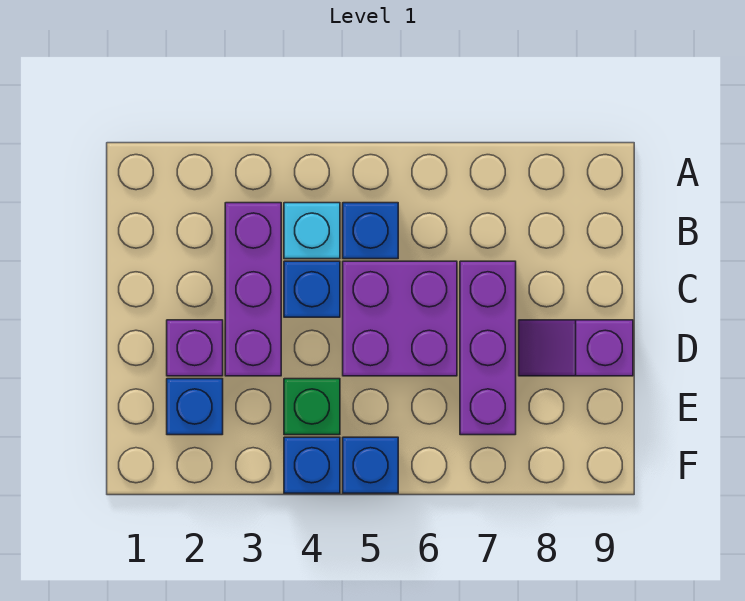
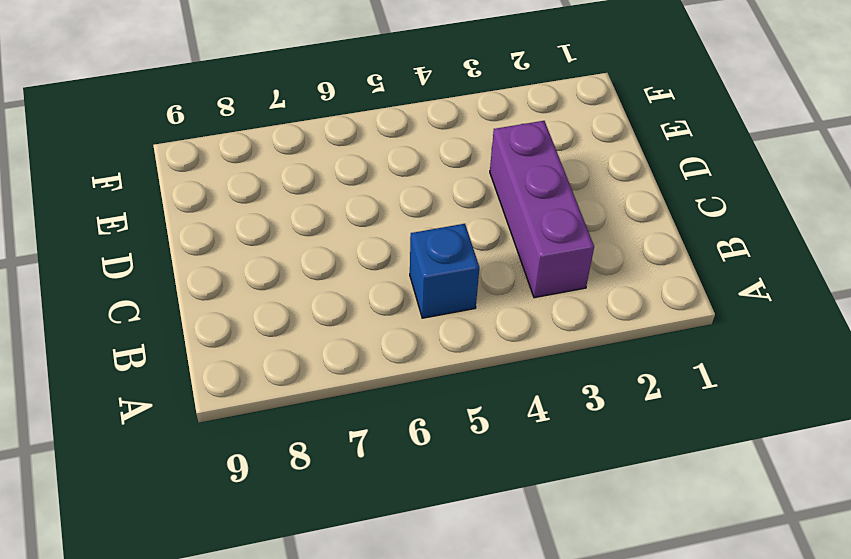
none -> cyan 1x1 brick [284,203,340,259]
none -> blue 1x1 brick [284,261,340,317]
none -> purple 2x2 brick [343,261,457,376]

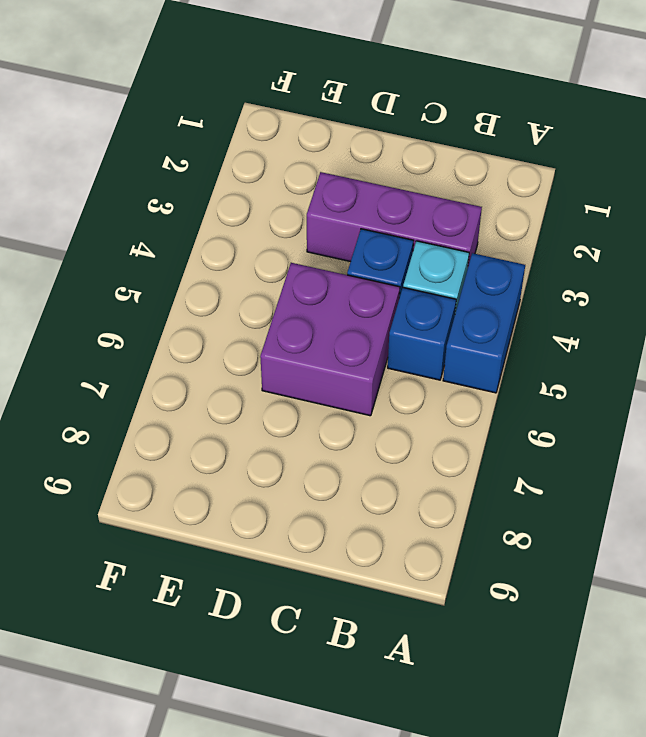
blue 1x2 brick [443,253,525,393] -> none
none -> purple 1x3 brick [460,261,516,435]
none -> purple 1x1 brick [167,320,223,376]
none -> purple 1x2 slope [519,320,633,376]

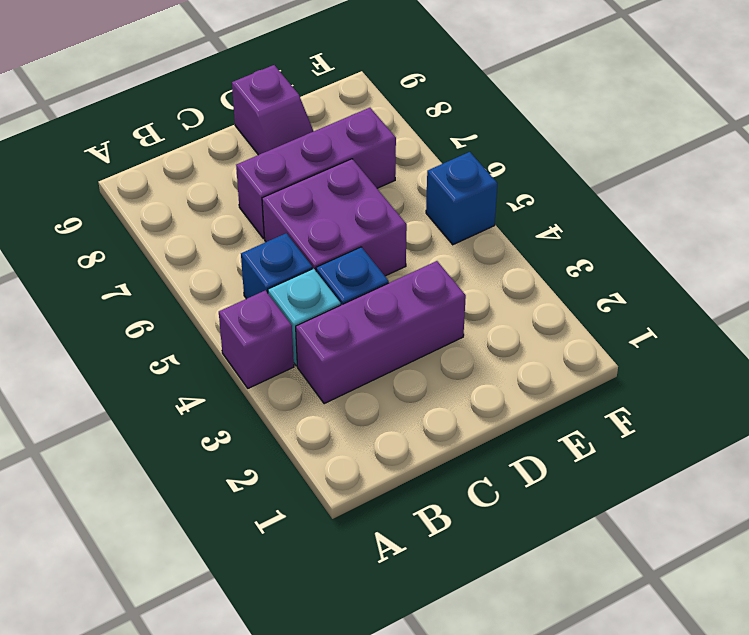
purple 1x1 brick [219,290,294,388] -> purple 1x1 brick moved to [167,320,223,376]
none -> blue 1x1 brick [167,379,223,435]
none -> green 1x1 brick [284,379,340,435]
none -> blue 1x1 brick [284,437,340,493]

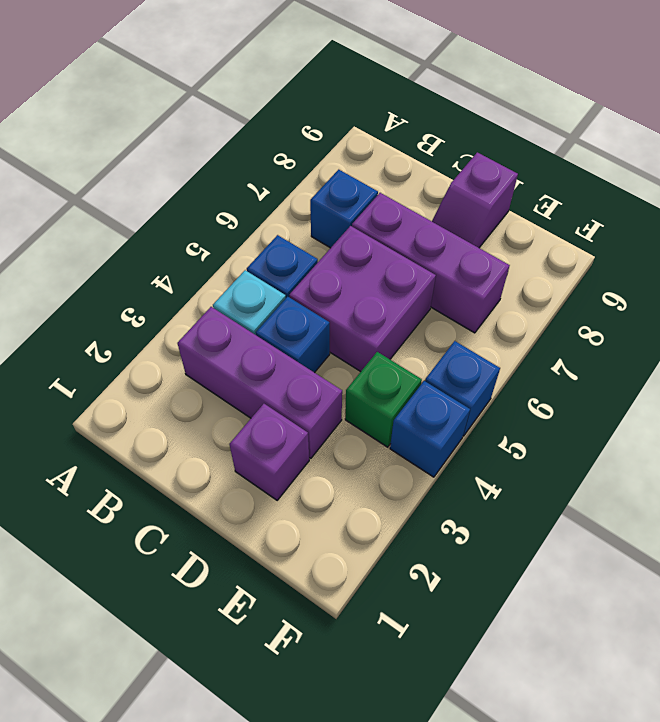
blue 1x1 brick [310,170,378,248] -> blue 1x1 brick moved to [167,379,223,435]

